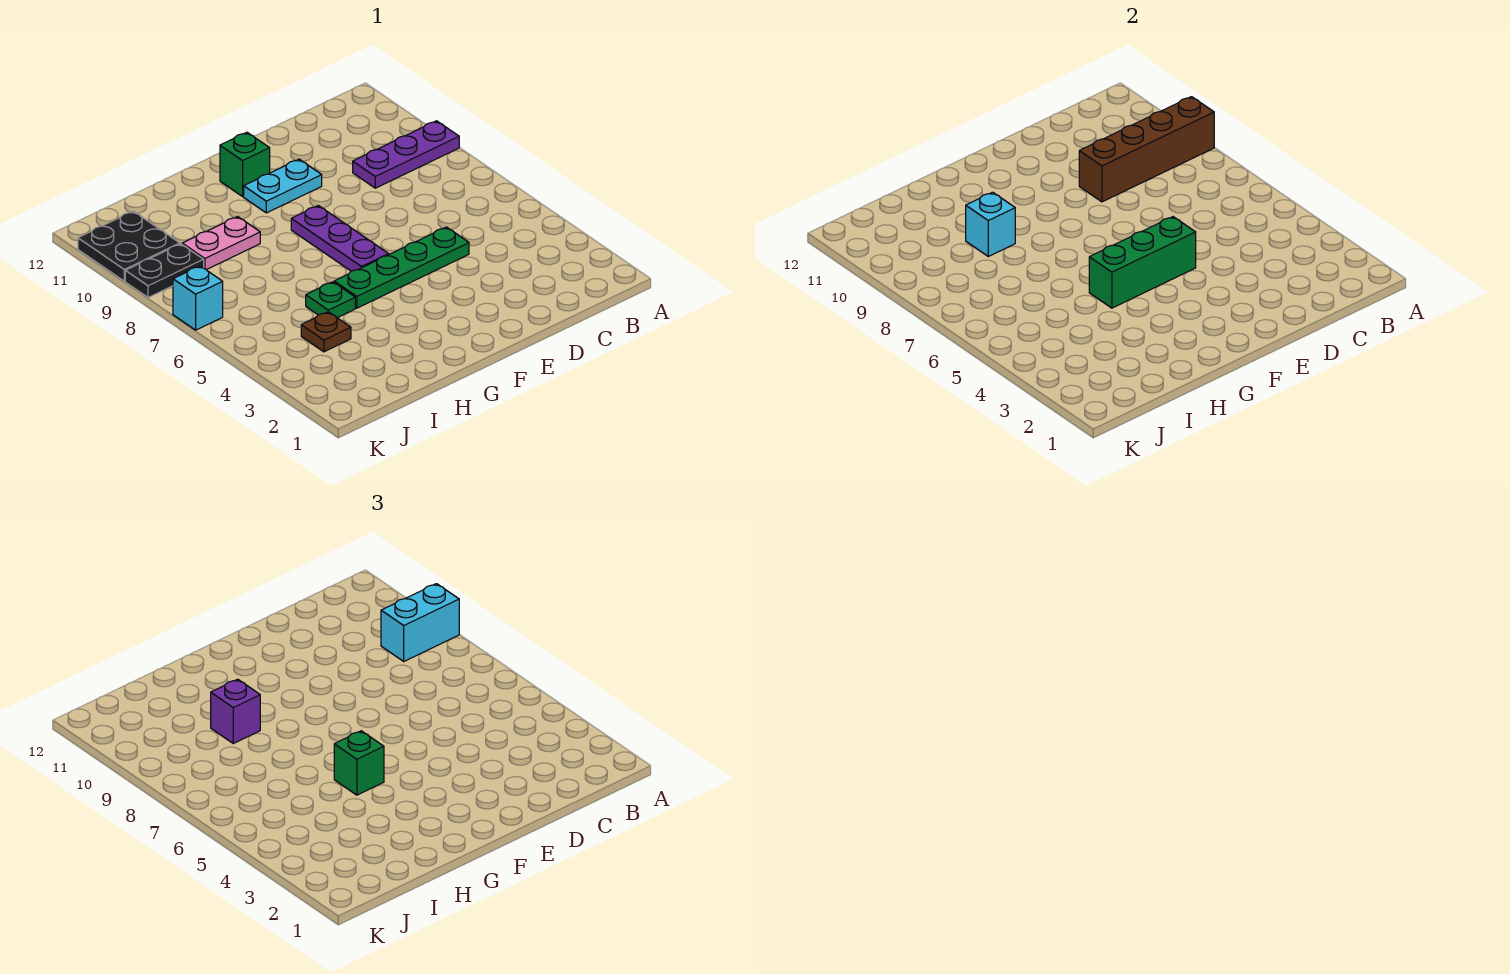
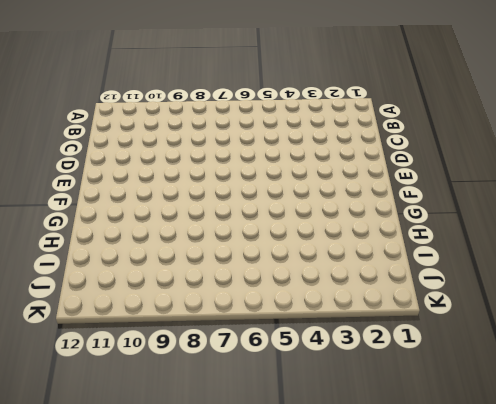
none -> purple 1x3 plate [353,121,459,188]
none -> green 1x4 plate [334,227,469,308]
none -> cyan 1x2 plate [244,159,322,213]

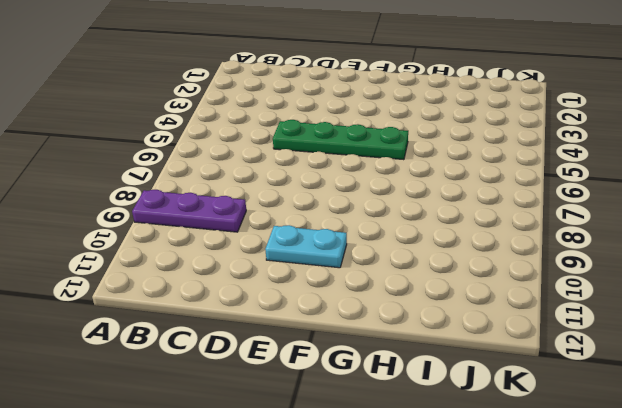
none -> purple 1x3 plate [291,206,389,271]
none -> green 1x1 brick [220,132,270,196]
none -> green 1x1 plate [306,282,355,318]

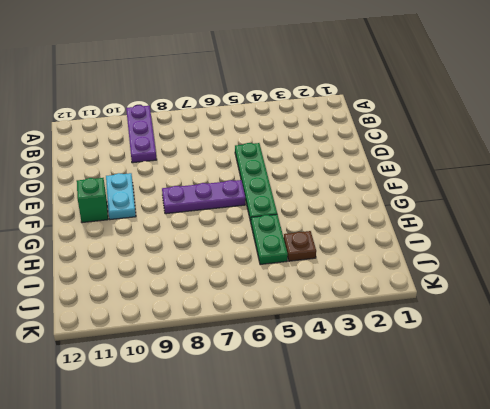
green 1x2 plate [251,214,288,265] -> green 1x1 plate [306,282,355,318]
none -> pink 1x2 plate [182,217,260,270]
none -> black 1x2 plate [125,244,204,298]
none -> black 2x2 plate [78,211,180,281]

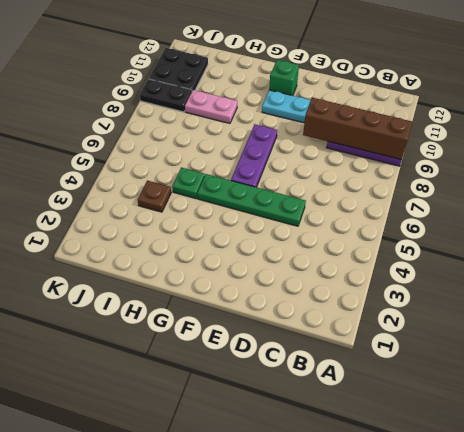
none -> cyan 1x1 brick [173,266,223,330]
none -> green 1x3 brick [1089,217,1196,308]
none -> cyan 1x1 brick [966,192,1015,256]

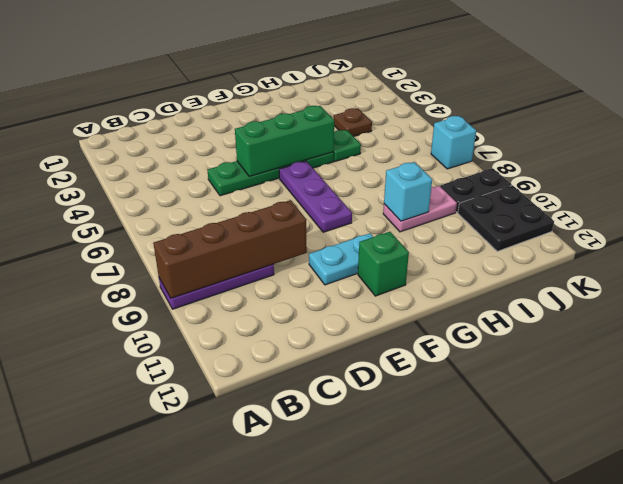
none -> cyan 1x2 brick [381,584,459,661]
none -> green 1x1 brick [334,731,384,795]
none -> purple 1x1 brick [211,679,260,743]

